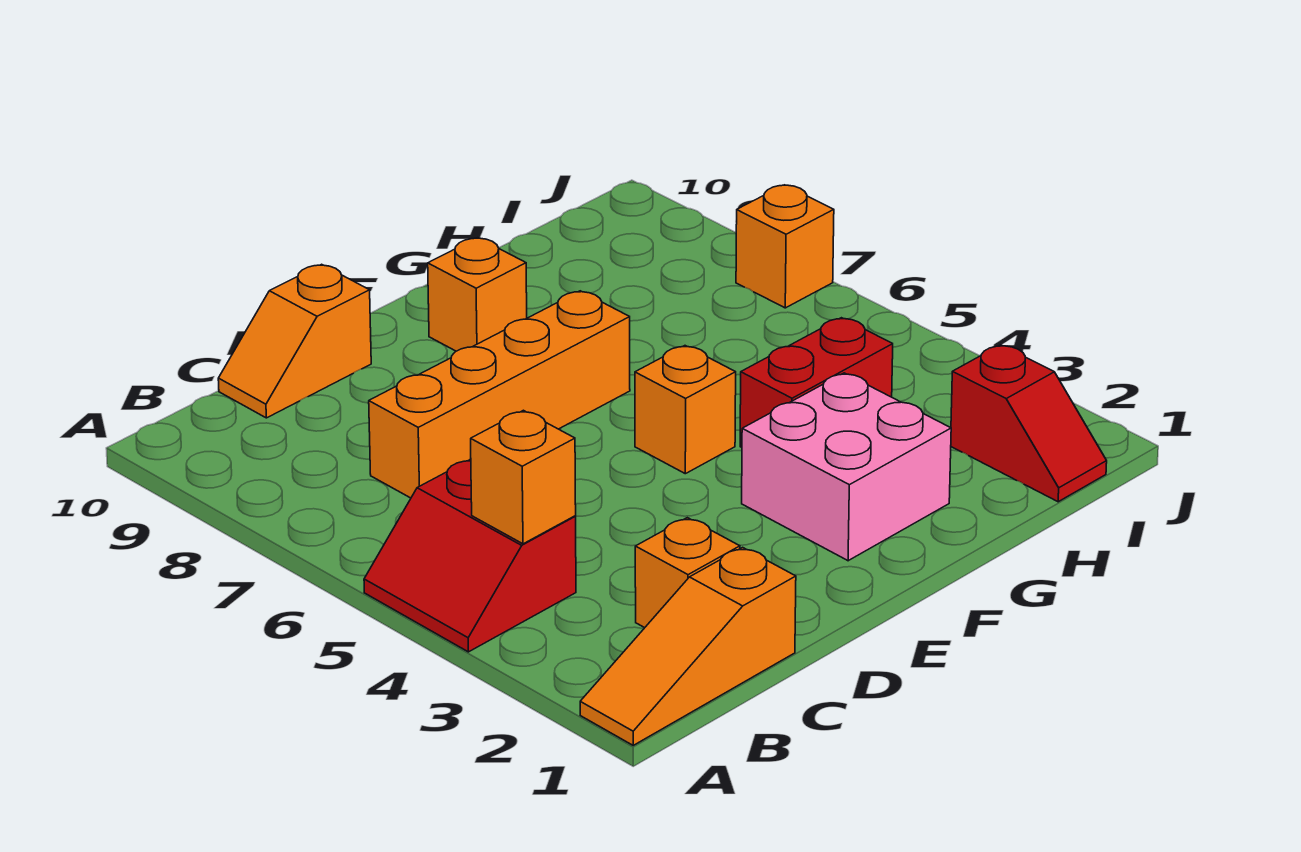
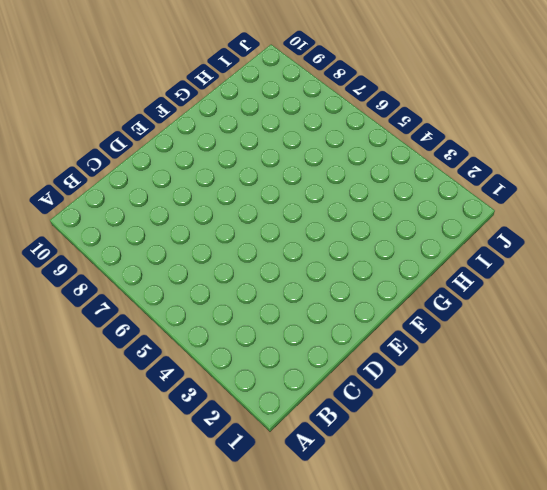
none -> orange 1x3 slope [580,547,796,745]
none -> red 2x2 slope [364,459,576,652]
none -> orange 1x1 brick [635,518,740,628]

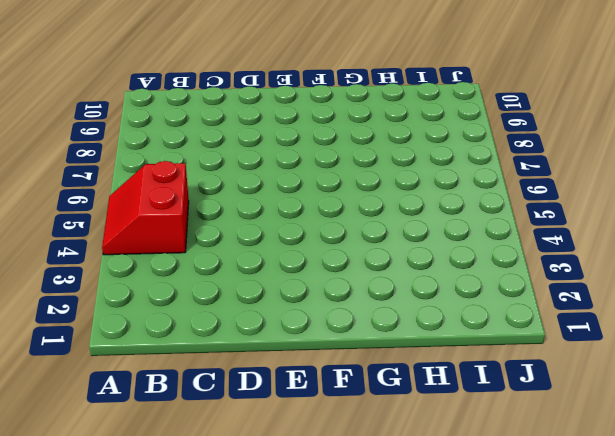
none -> orange 1x3 slope [580,547,796,745]
none -> orange 1x1 brick [635,518,740,628]
none -> orange 1x4 brick [369,291,630,498]

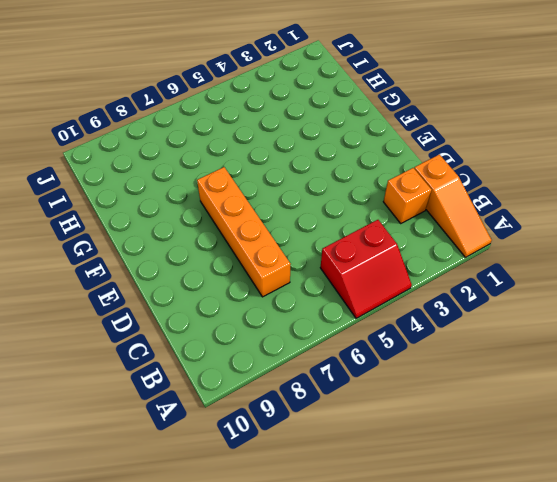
none -> orange 1x2 slope [218,264,371,418]
none -> pink 2x2 brick [742,373,951,561]
none -> orange 1x1 brick [635,346,736,474]

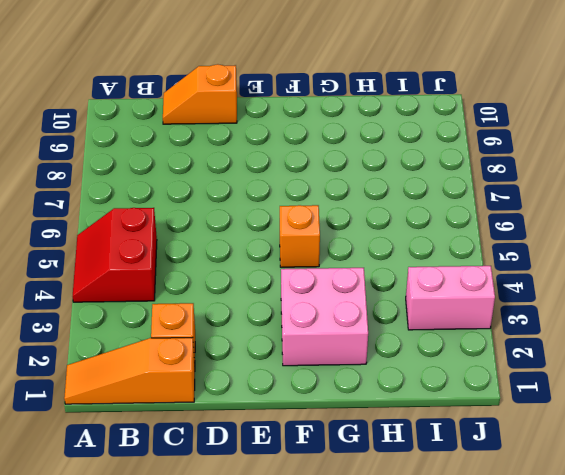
pink 1x2 brick [406,266,495,330] -> none
none -> orange 1x4 brick [369,291,630,498]
none -> orange 1x1 brick [428,238,527,351]
none -> red 1x2 brick [740,318,893,447]

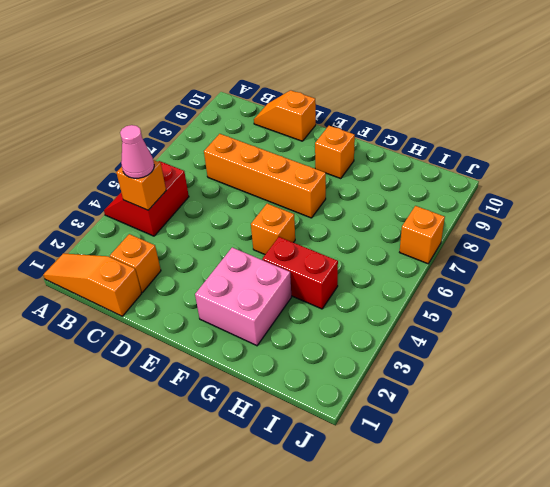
pink 1x1 cone [120,125,154,178] -> none
none -> red 1x2 slope [951,345,1107,502]

